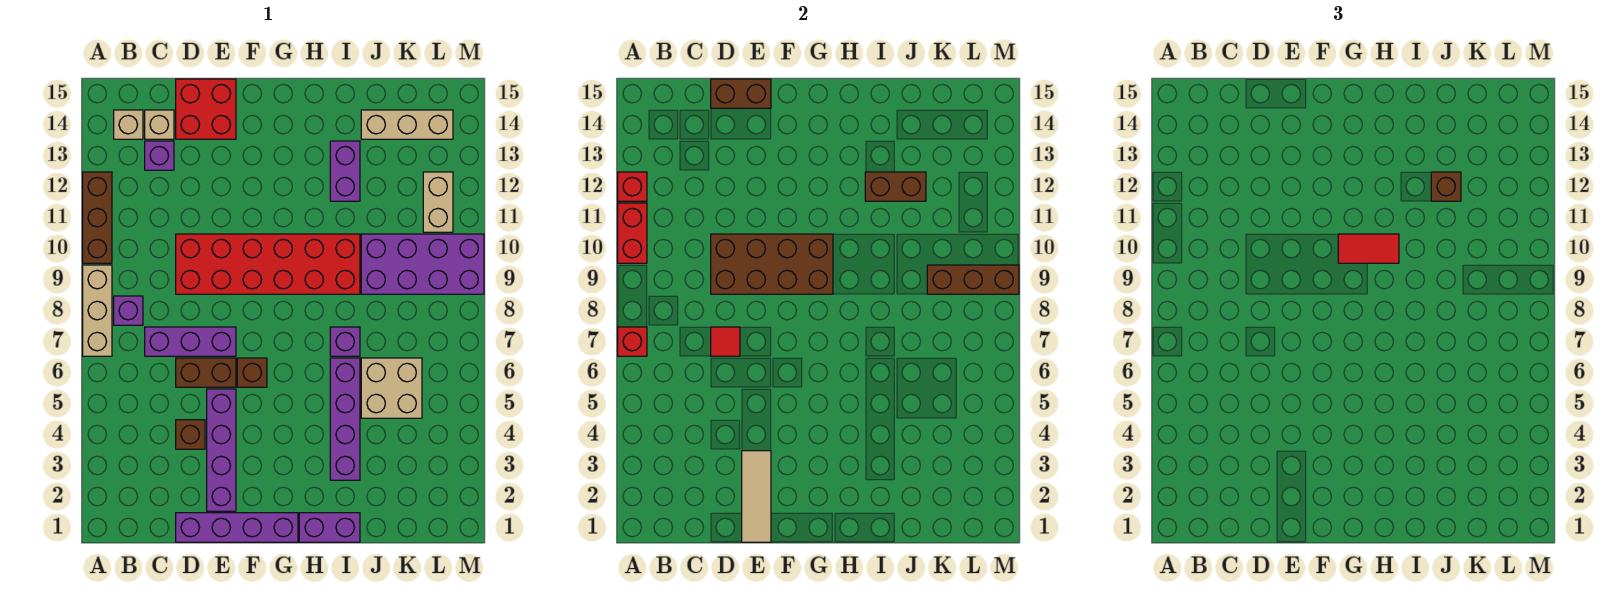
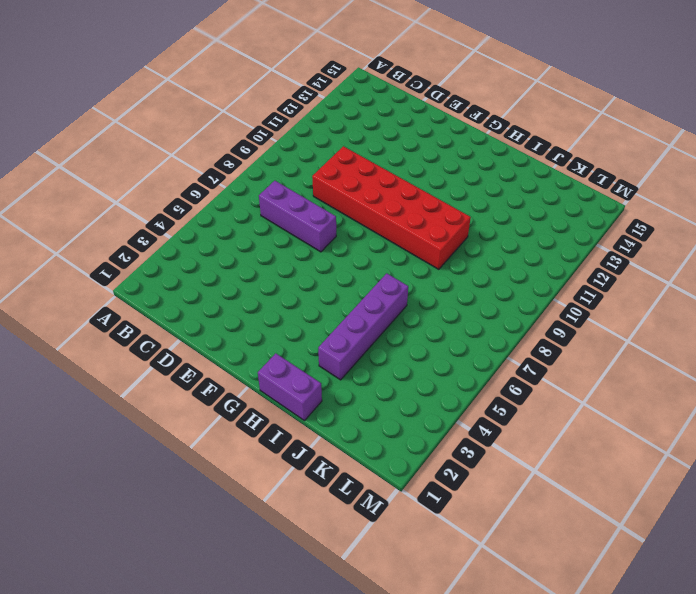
none -> tan 1x3 brick [83,265,112,356]
none -> brown 1x3 brick [83,172,112,263]
none -> purple 1x1 brick [114,296,143,325]
none -> tan 1x1 brick [114,110,143,139]

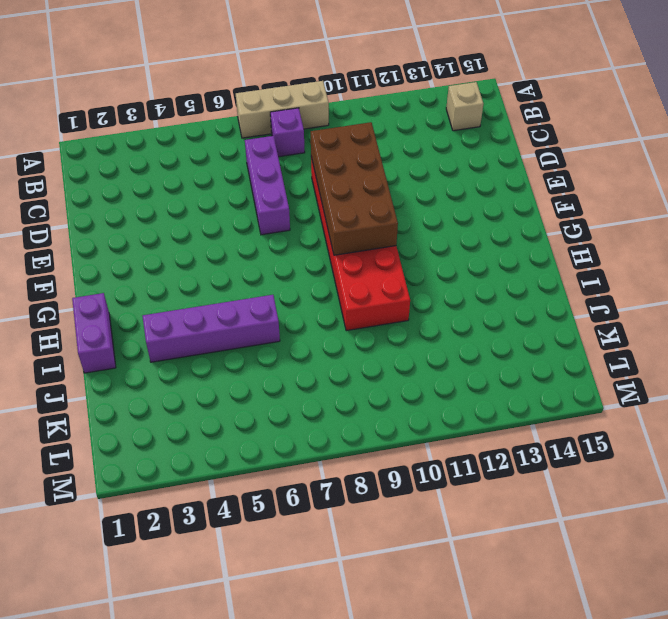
none -> brown 1x3 brick [83,172,112,263]
none -> purple 1x1 brick [145,141,174,170]
none -> tan 1x1 brick [145,110,174,139]
none -> purple 1x4 brick [176,513,298,542]

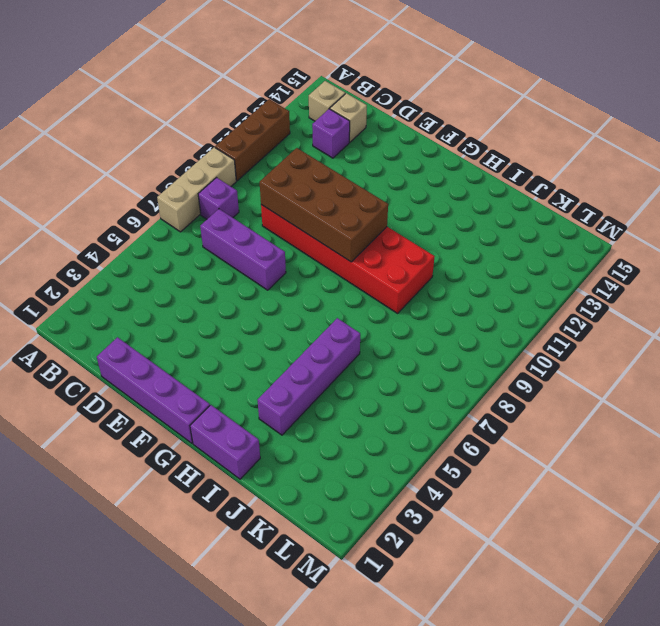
none -> brown 1x1 brick [176,420,205,449]
none -> brown 1x2 brick [176,358,236,387]
none -> red 2x2 brick [176,79,236,139]
none -> purple 1x4 brick [207,389,236,511]

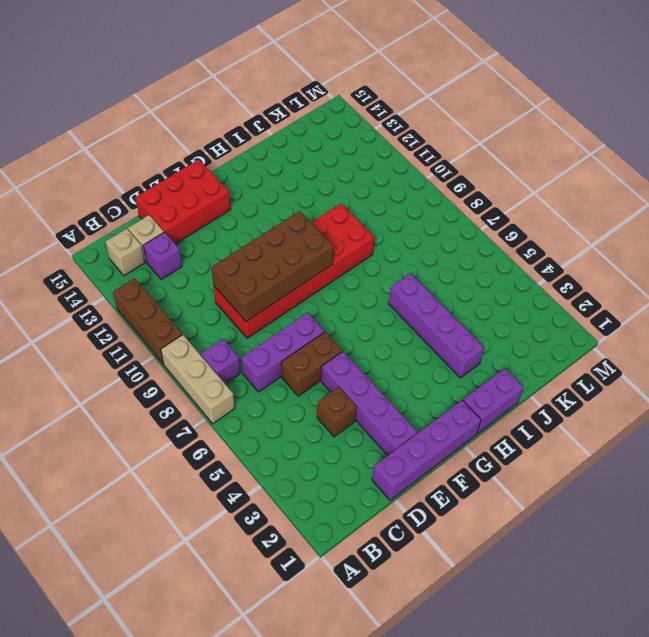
red 2x3 brick [135,159,231,244] -> red 2x2 brick [176,79,236,139]
none -> brown 1x1 brick [237,358,267,387]
none -> purple 1x1 brick [330,327,360,356]
none -> purple 1x2 brick [330,141,360,201]
none -> tan 2x2 brick [361,358,422,418]

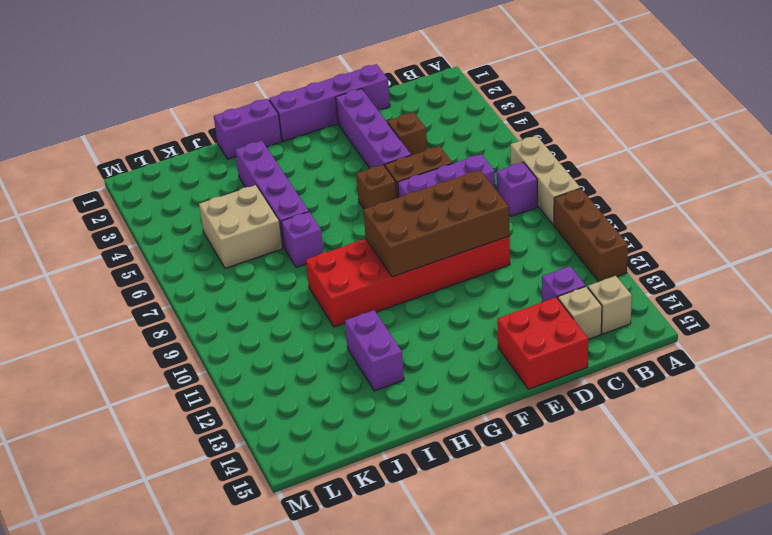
none -> purple 2x4 brick [361,234,484,294]
none -> tan 1x3 brick [361,110,453,139]
none -> tan 1x2 brick [423,172,453,232]
none -> red 1x1 brick [618,327,647,356]

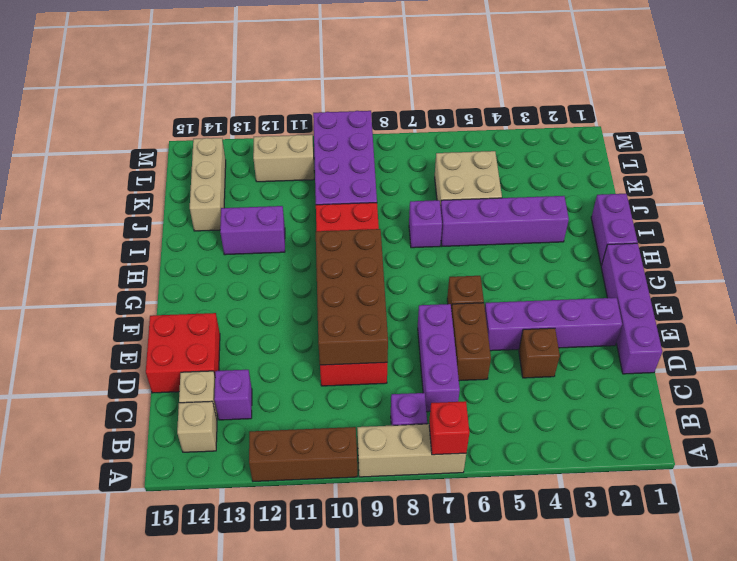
none -> red 1x2 brick [618,203,647,263]
none -> red 1x1 brick [618,172,647,201]
none -> red 1x1 tile [711,327,740,356]
none -> brown 1x2 brick [711,79,771,108]

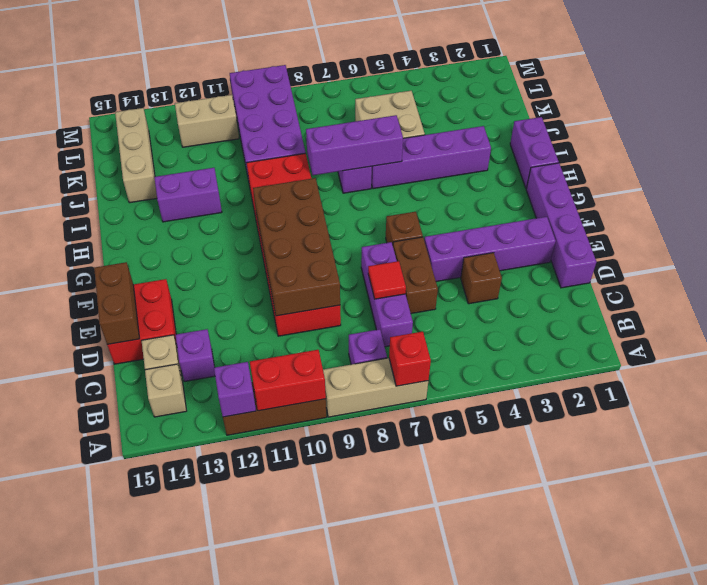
purple 1x1 brick [214,362,256,417] -> red 1x1 brick [618,172,647,201]
purple 1x3 brick [306,115,403,175] -> none
none -> tan 1x3 tile [742,451,771,542]
none -> brown 1x2 brick [865,172,926,201]
none -> brown 1x3 brick [927,265,1019,294]
none -> red 1x2 tile [1338,234,1399,263]

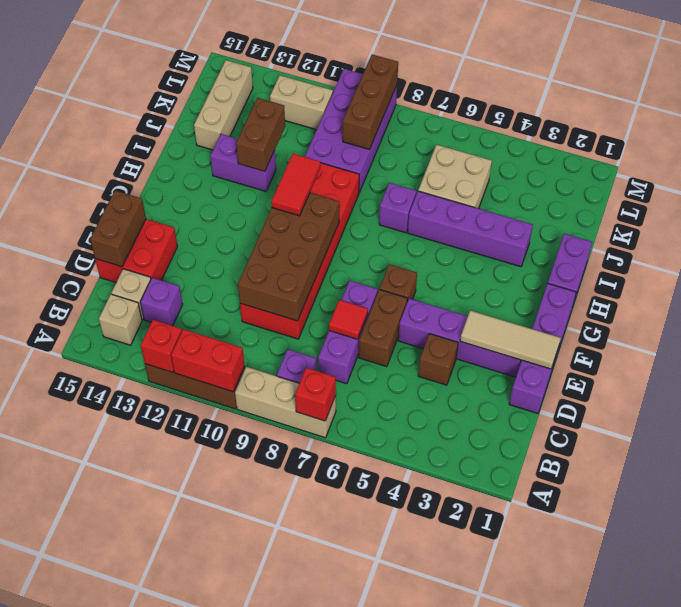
none -> brown 1x1 brick [1431,172,1461,201]

